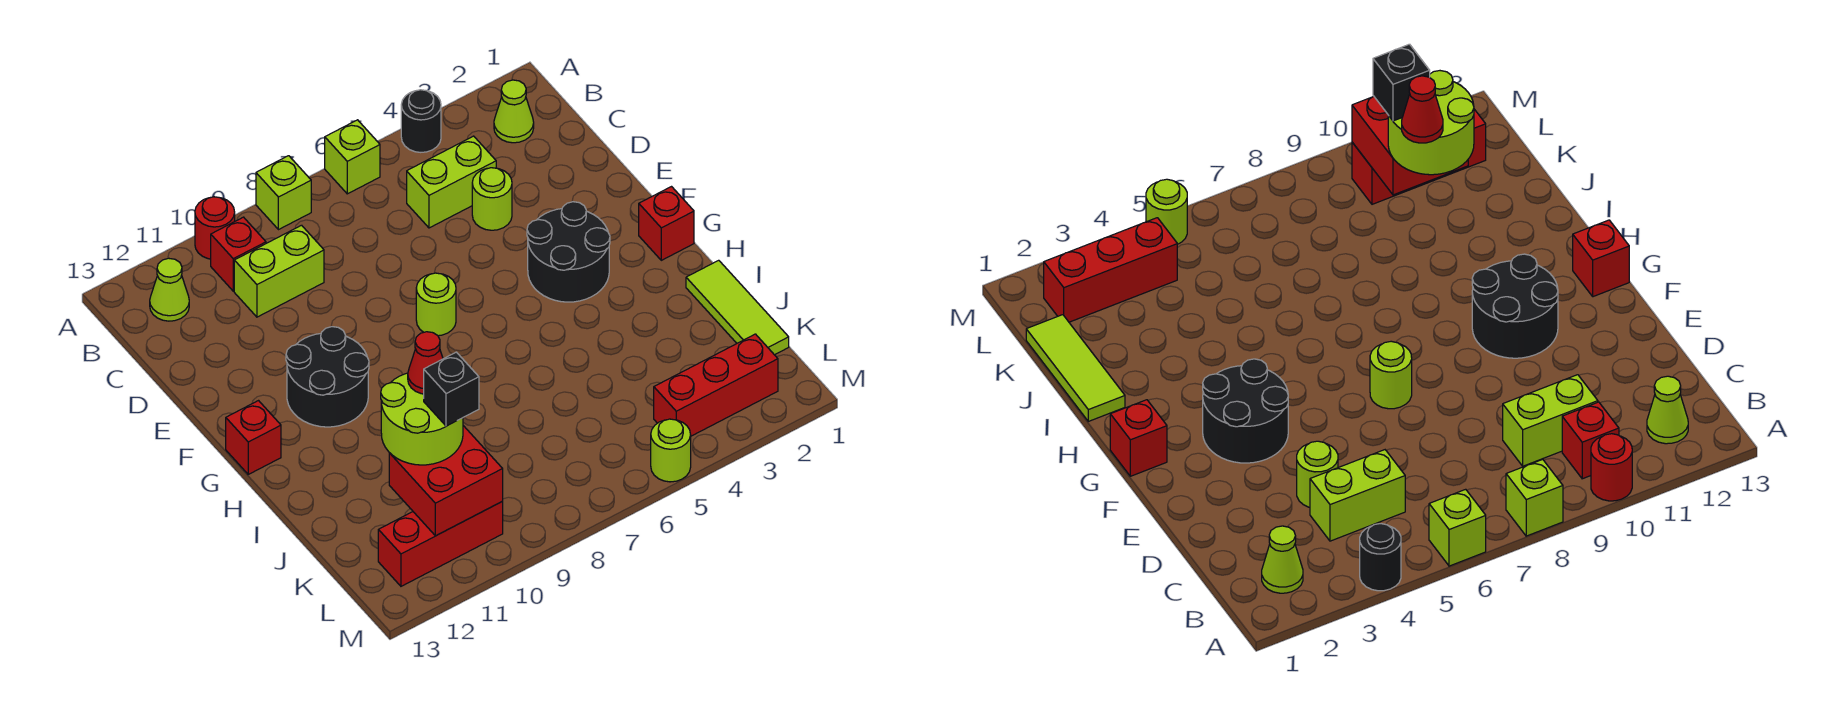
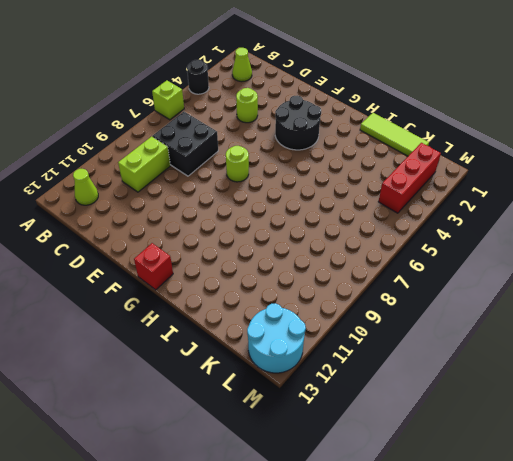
black 2x2 brick [152,112,218,176] -> none
cyan 2x2 round brick [247,303,306,373] -> red 1x3 brick [378,502,503,586]
none -> lime 1x1 brick [256,156,311,230]
none -> red 1x1 round brick [195,197,235,259]
none -> red 1x1 brick [211,217,266,291]

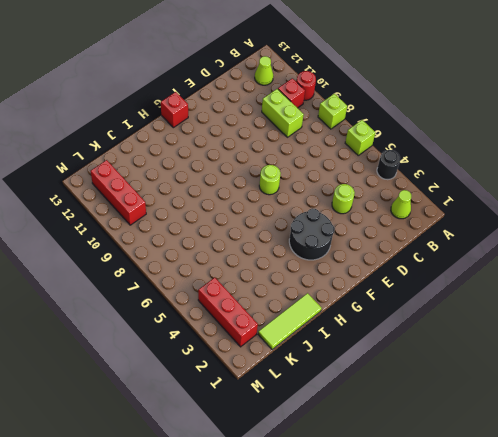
none -> lime 1x2 brick [407,136,496,228]
none -> black 2x2 round brick [286,327,369,427]
none -> red 1x1 brick [639,187,694,260]

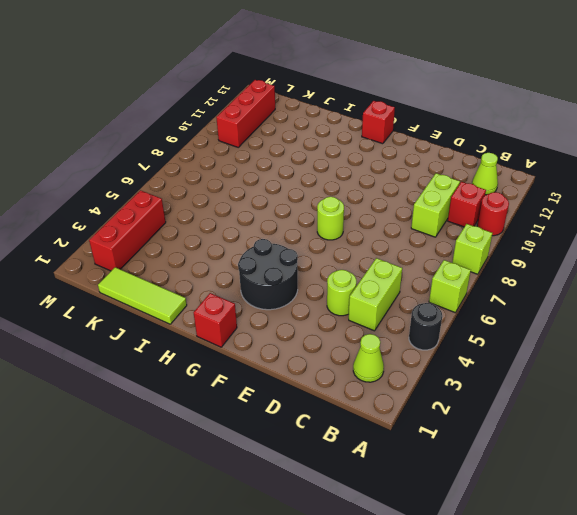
none -> black 2x2 round brick [286,327,369,427]
none -> lime 1x1 round brick [651,419,691,482]
none -> red 2x2 brick [389,426,503,536]

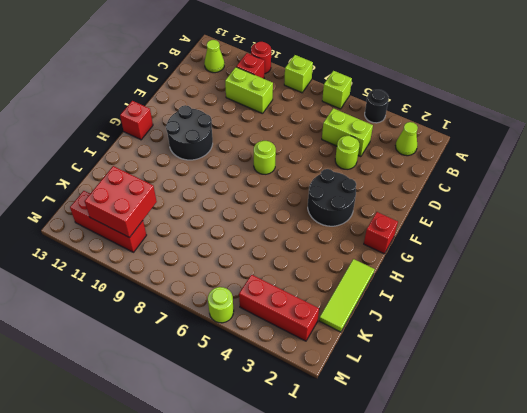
none -> lime 2x2 round brick [381,373,463,465]
none -> red 1x1 cone [408,332,443,394]
none -> black 1x1 brick [424,352,479,426]

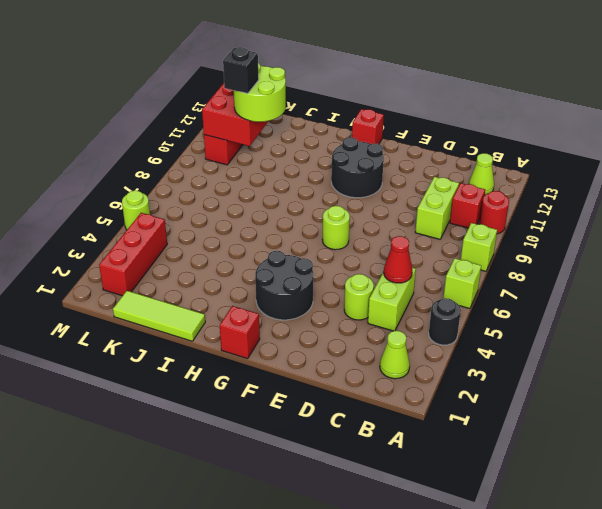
red 1x1 cone [384,236,412,283] -> red 1x1 cone moved to [408,332,443,394]

